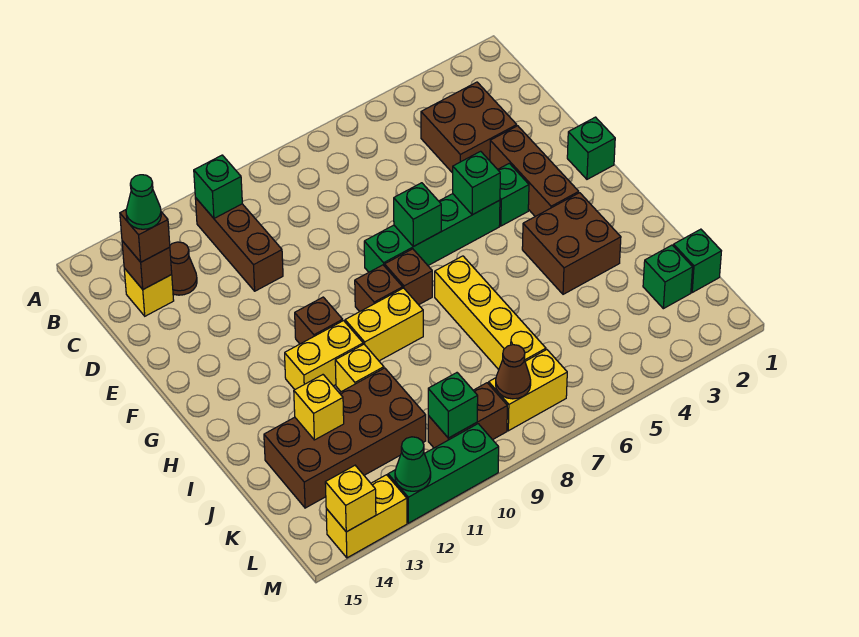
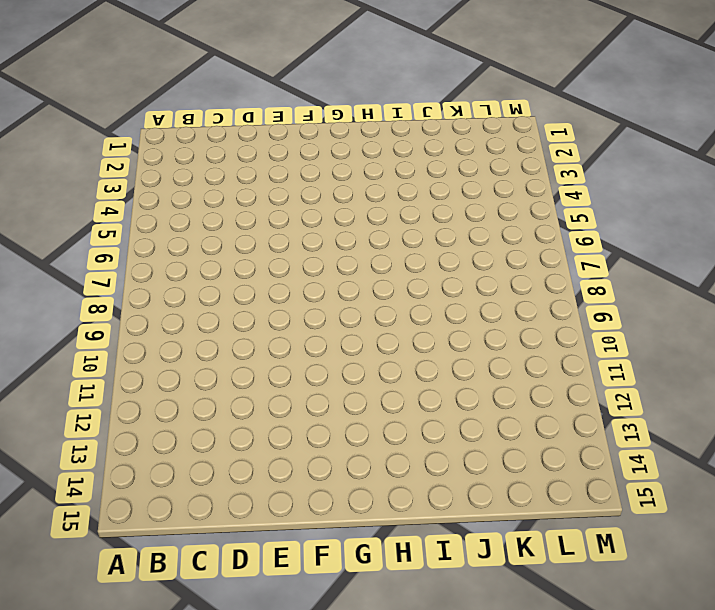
none -> brown 1x3 brick [195,198,283,291]
none -> brown 2x2 brick [421,82,517,173]
none -> brown 1x1 cone [170,242,197,295]
none -> yellow 1x1 brick [124,268,174,316]

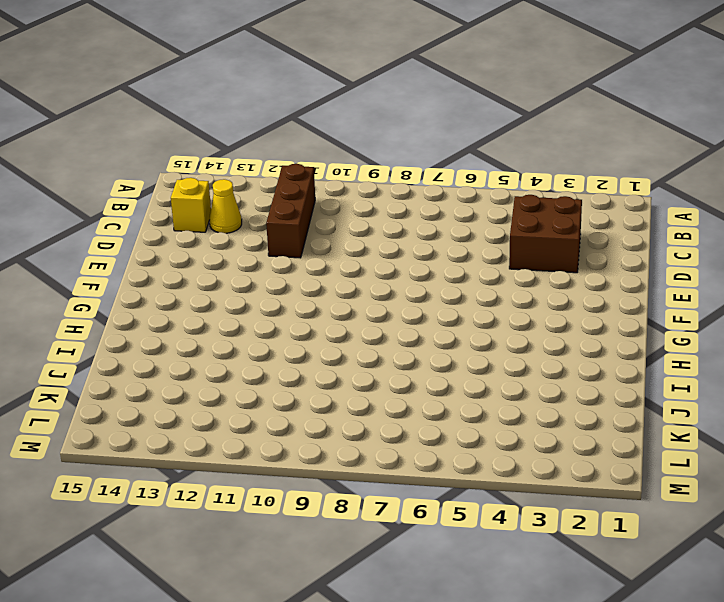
yellow 1x1 cone [209,179,242,233] -> brown 1x1 cone [170,242,197,295]
none -> brown 1x3 brick [490,126,579,216]
none -> green 1x1 brick [567,117,615,179]
none -> green 1x1 brick [498,163,529,226]
none -> green 1x4 brick [364,194,500,272]

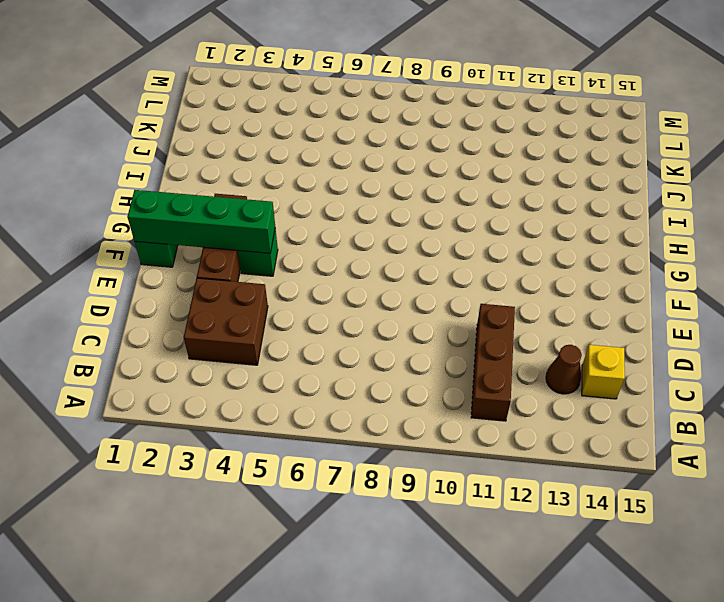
green 1x4 brick [127,190,275,253] -> green 1x4 brick moved to [364,194,500,272]
none -> brown 1x1 brick [385,249,432,305]
none -> brown 1x1 brick [355,265,403,312]
none -> brown 1x1 brick [295,297,343,344]
none -> brown 2x2 brick [522,193,621,294]

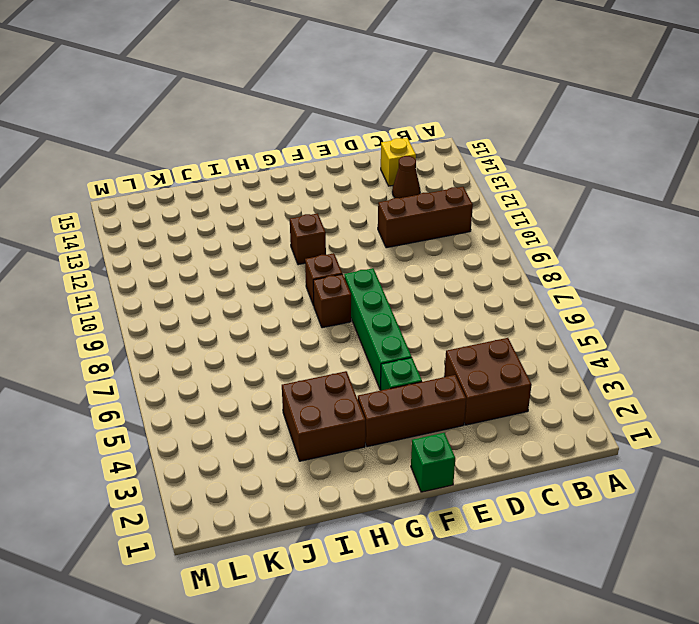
none -> yellow 1x4 brick [435,256,546,370]
none -> yellow 1x2 brick [345,288,423,361]
none -> yellow 1x2 brick [285,321,363,389]
none -> yellow 1x1 brick [335,344,384,392]

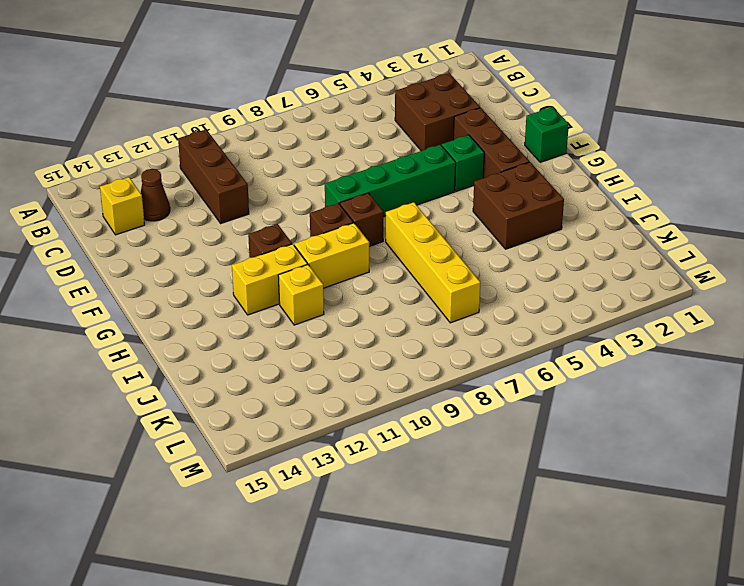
none -> brown 2x4 brick [264,368,426,508]
none -> green 1x1 brick [673,229,721,292]
none -> green 1x1 brick [643,245,693,309]
none -> yellow 1x2 brick [489,350,567,431]

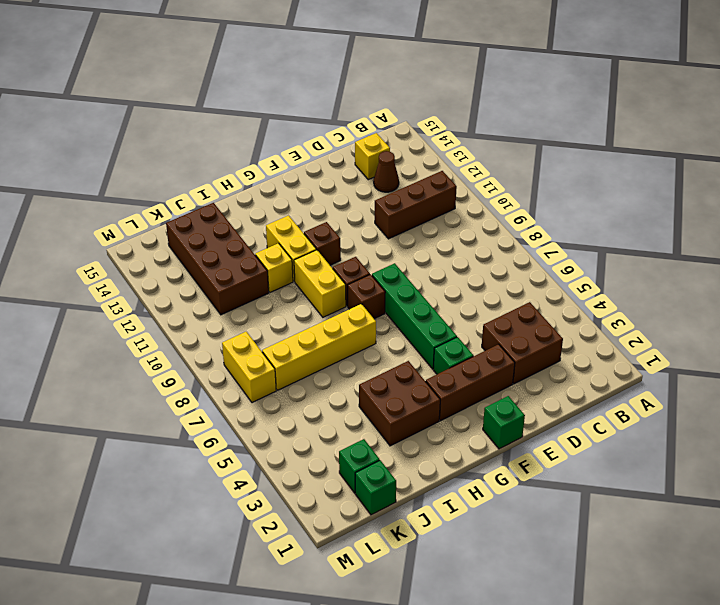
none -> brown 1x2 brick [428,383,507,448]
none -> green 1x3 brick [388,424,499,523]
none -> yellow 1x2 brick [326,475,407,558]
none -> green 1x1 brick [194,155,242,218]

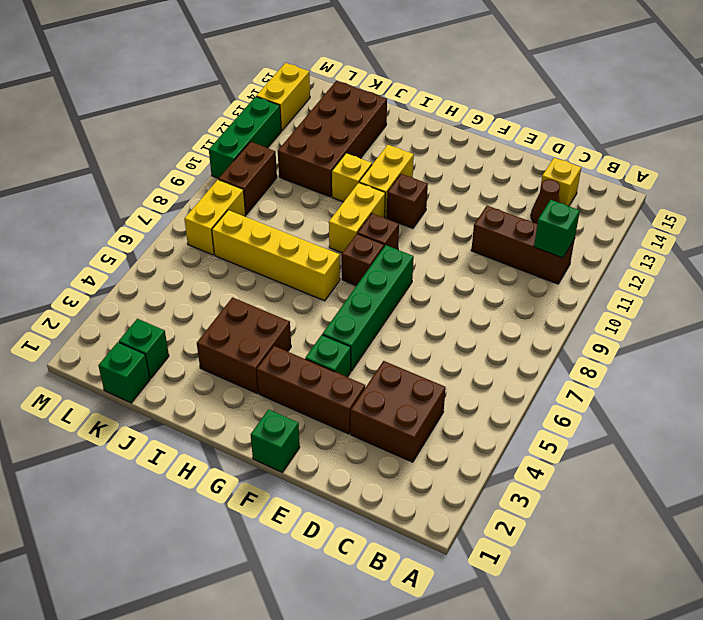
none -> brown 1x1 brick [122,241,172,289]
none -> green 1x1 brick [453,151,500,215]
none -> green 1x1 brick [394,183,441,247]
none -> yellow 1x1 brick [294,375,344,440]

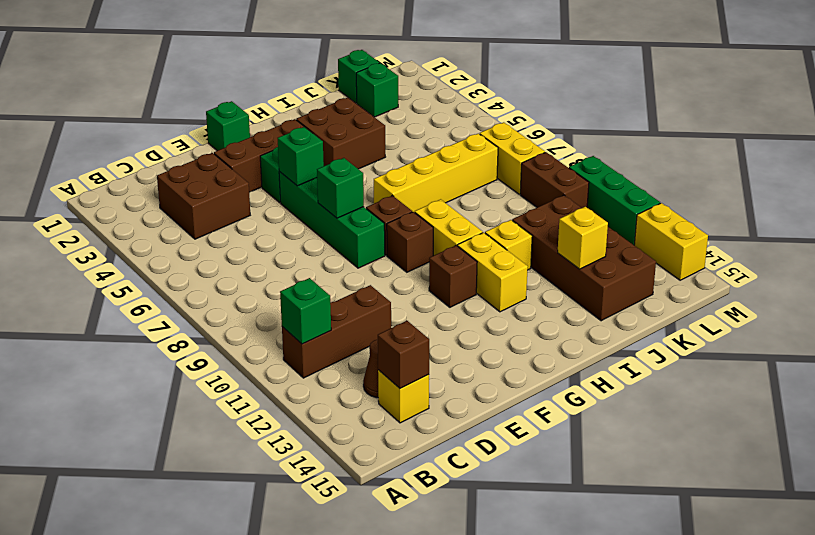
none -> brown 1x1 cone [496,345,531,399]
none -> green 1x1 brick [428,373,478,438]
none -> green 1x1 cone [395,437,431,491]
none -> yellow 1x1 brick [325,465,376,532]

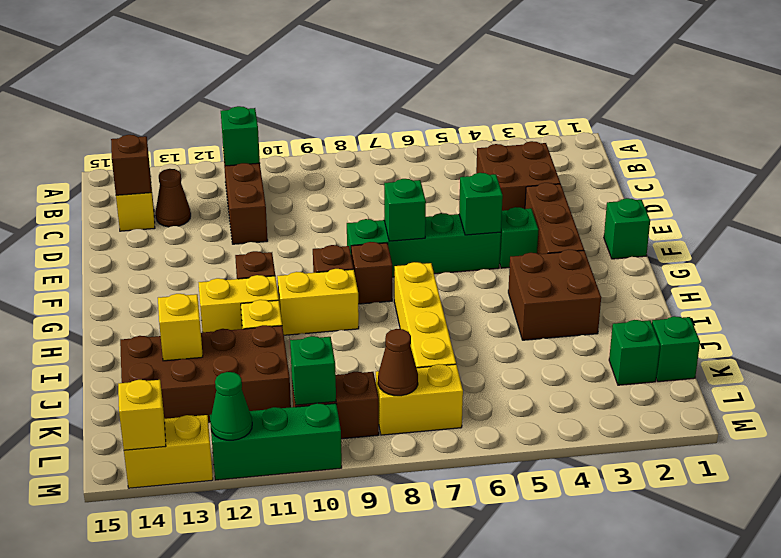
none -> brown 1x1 brick [120,210,170,262]
none -> green 1x1 cone [126,175,161,229]

